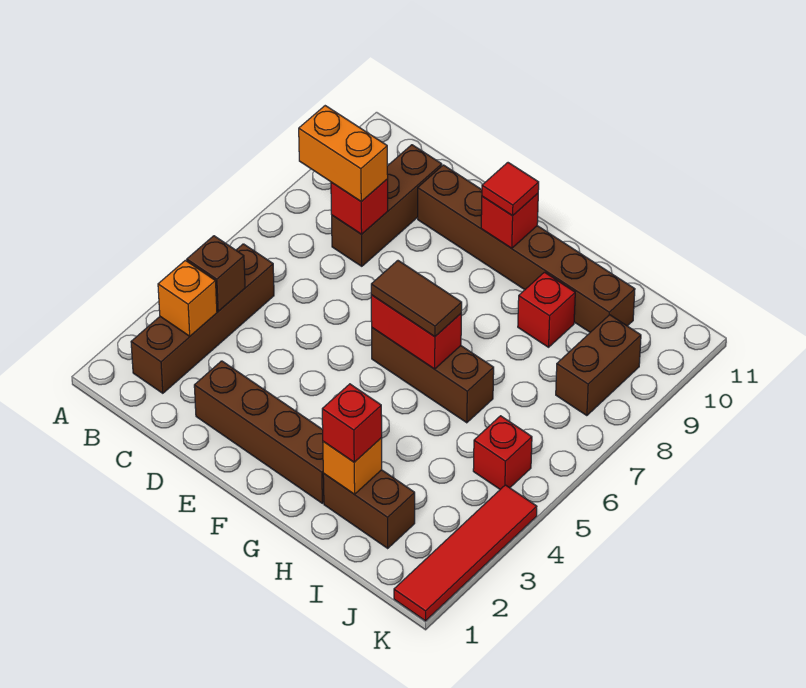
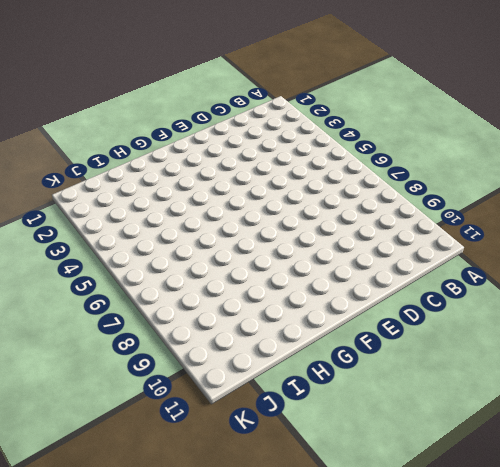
none -> brown 1x4 brick [131,244,274,393]
none -> brown 1x3 brick [332,145,442,266]
none -> brown 1x4 brick [194,361,324,503]

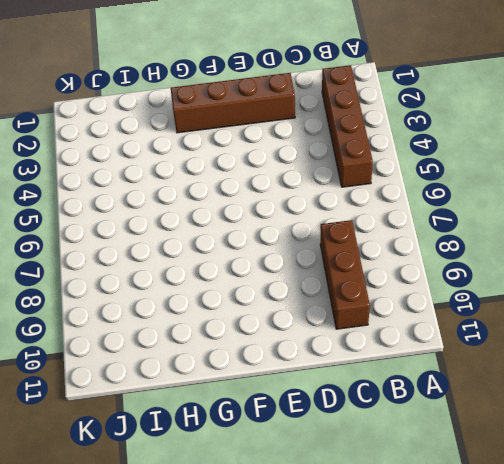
none -> brown 1x6 brick [418,165,635,332]
none -> brown 1x3 brick [372,328,494,423]
none -> brown 1x2 brick [323,470,415,548]

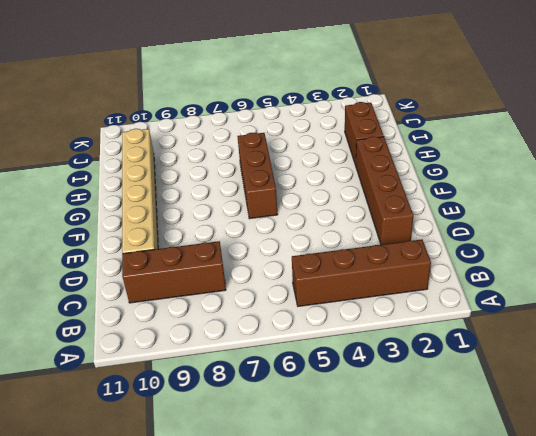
tan 1x6 brick [122,129,158,253] -> brown 1x6 brick [418,165,635,332]
none -> red 1x1 brick [518,272,575,347]
none -> red 1x1 brick [473,416,532,489]
none -> brown 1x2 brick [556,315,641,416]

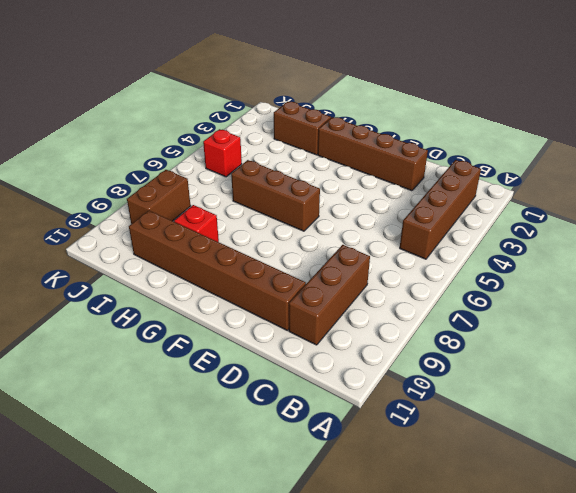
none -> red 1x4 tile [394,485,537,621]
none -> orange 1x1 brick [158,260,217,336]
none -> brown 1x1 brick [187,236,245,311]

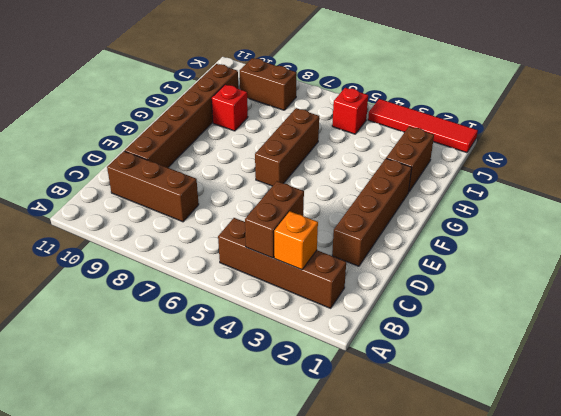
brown 1x2 brick [245,181,304,258] -> brown 1x1 brick [187,236,245,311]
none -> red 1x1 brick [331,179,388,234]
none -> red 1x2 brick [371,295,461,369]
none -> red 1x1 brick [481,194,538,248]

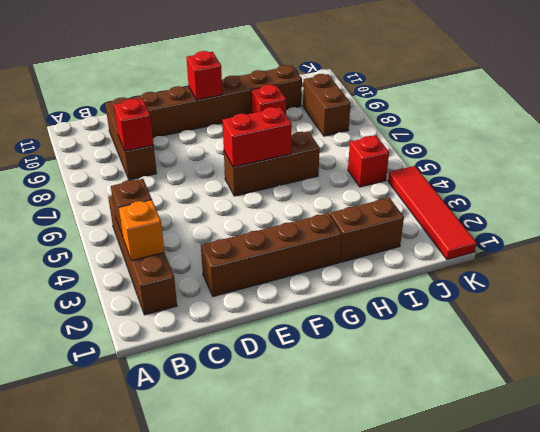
none -> orange 1x1 brick [323,438,382,494]
none -> orange 1x2 brick [299,106,388,201]
none -> brown 1x2 tile [371,261,462,337]

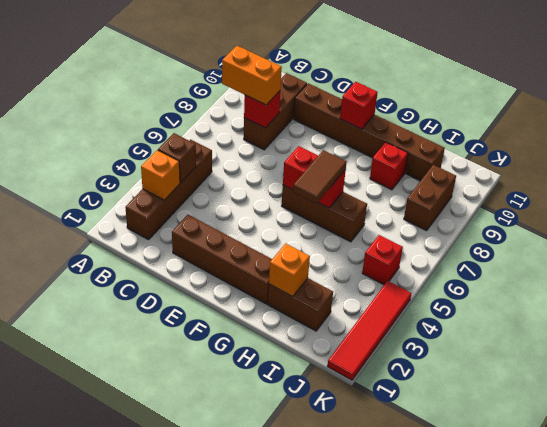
brown 1x2 tile [293,150,347,204] -> brown 1x2 tile turned to [371,261,462,337]
none -> red 1x1 tile [482,163,539,216]
none -> red 1x1 brick [322,384,382,462]

